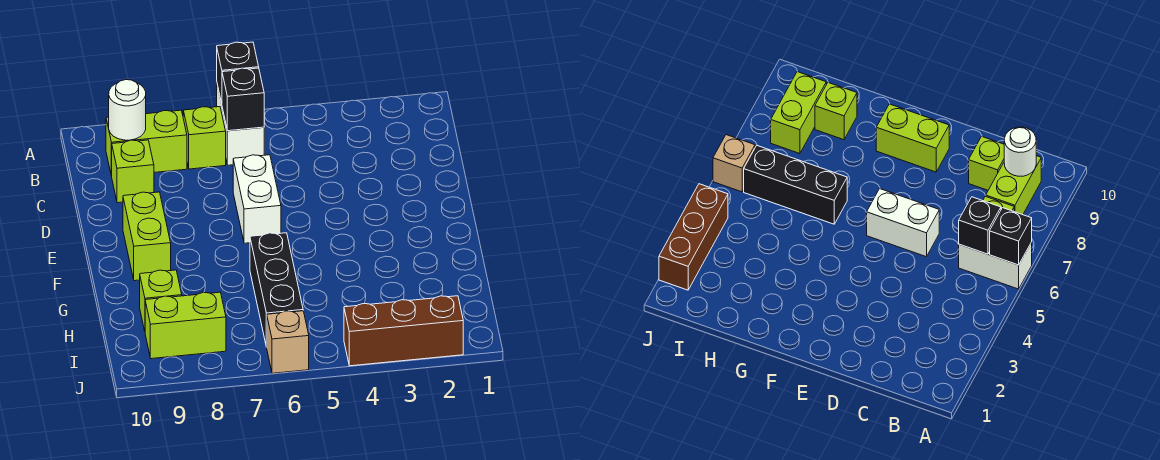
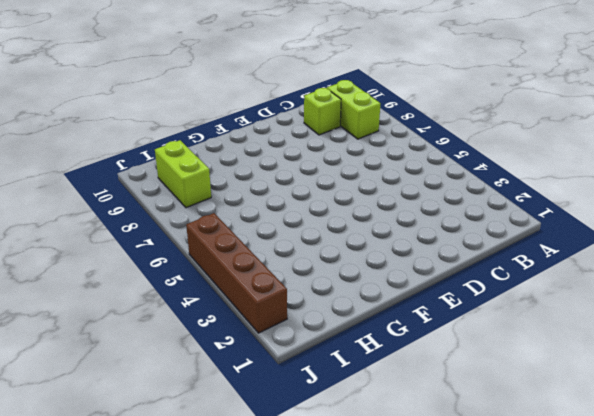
brown 1x4 brick [186,213,287,333] -> brown 1x3 brick [344,296,463,366]
none -> white 1x2 brick [217,85,264,165]
none -> lime 1x1 brick [183,107,226,169]
none -> white 1x2 brick [233,155,281,243]

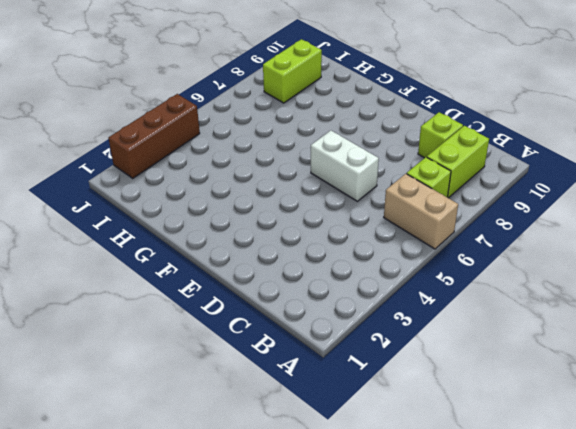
tan 1x2 brick [384,174,458,249] -> white 1x2 brick [217,85,264,165]
none -> lime 1x2 brick [123,192,171,281]
none -> black 1x3 brick [250,233,303,347]
none -> lime 1x1 brick [140,270,182,331]

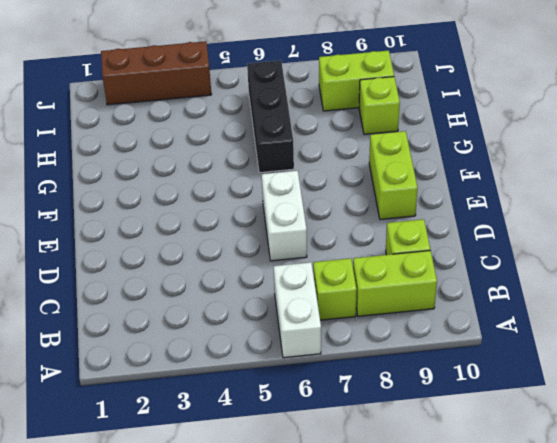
none -> tan 1x1 brick [267,311,309,373]
none -> black 1x1 brick [217,42,259,103]
none -> black 1x1 brick [222,68,264,131]

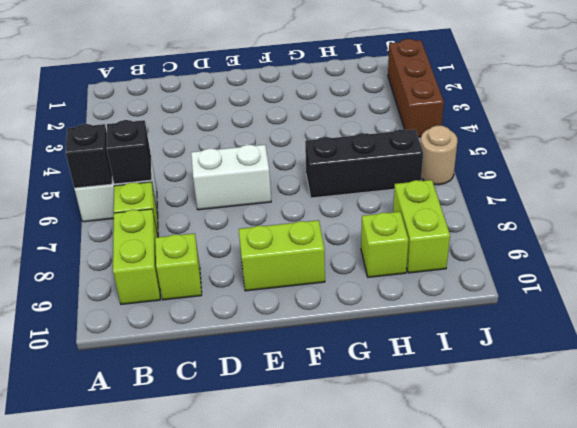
tan 1x1 round brick [421,126,458,185] -> tan 1x1 brick [267,311,309,373]
none -> white 1x1 round brick [109,80,146,140]

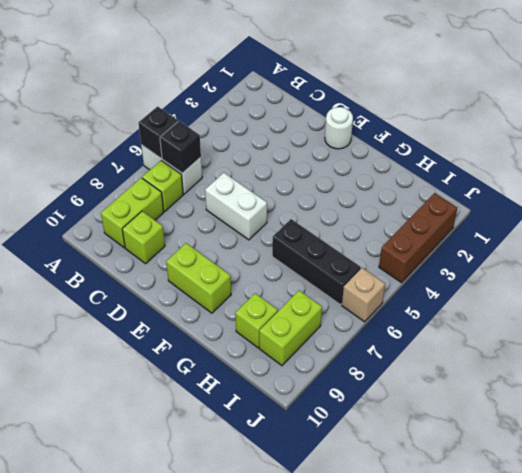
white 1x1 round brick [325,107,353,149] -> white 1x1 round brick moved to [109,80,146,140]

